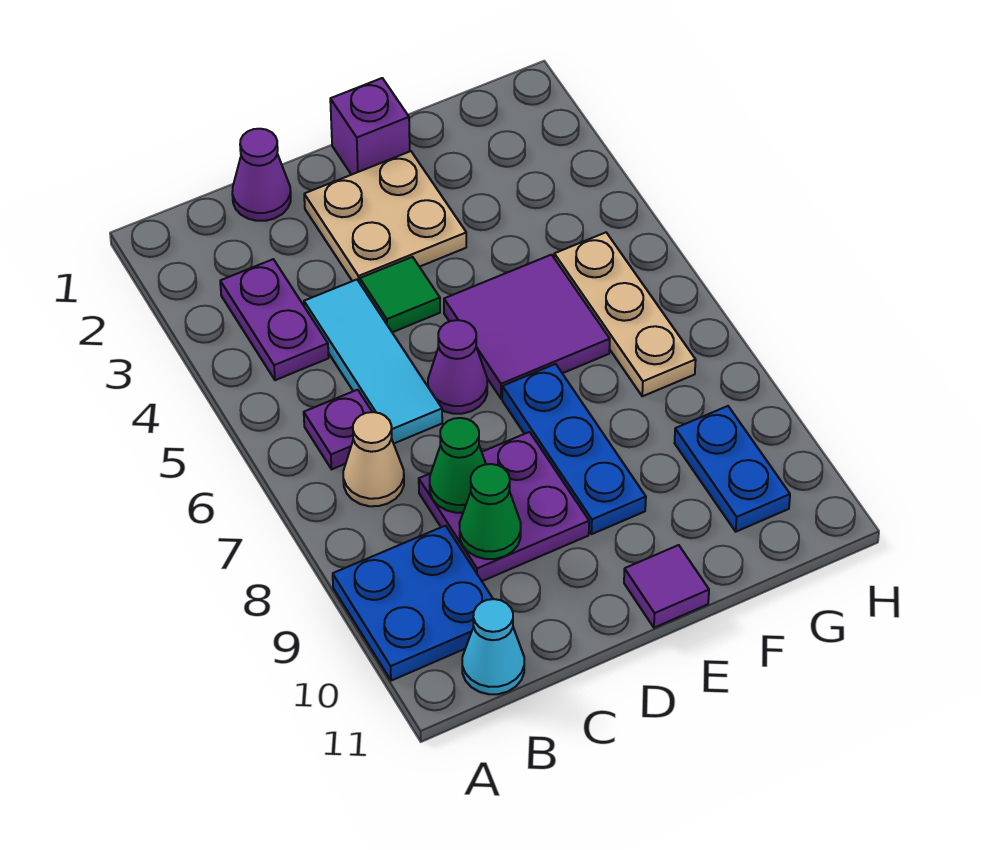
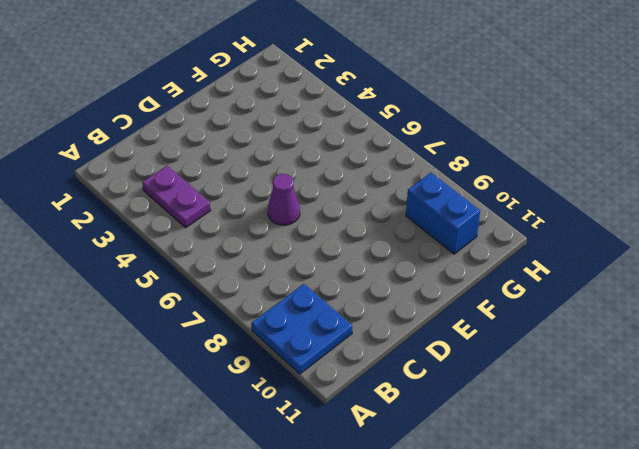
blue 1x2 brick [406,173,480,254] -> blue 1x2 plate [675,406,790,532]
none -> purple 1x1 plate [304,390,372,469]
none -> tan 1x1 cone [343,412,404,506]
none -> cyan 1x1 cone [462,599,524,694]

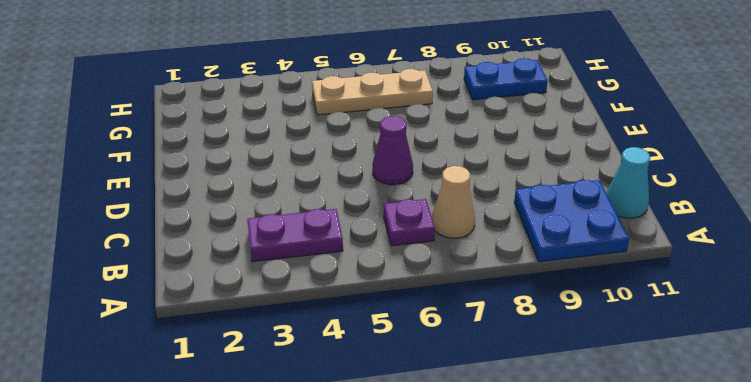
none -> purple 1x1 cone [232,129,291,221]
none -> cyan 1x3 tile [304,280,442,443]
none -> purple 2x2 plate [419,432,589,581]

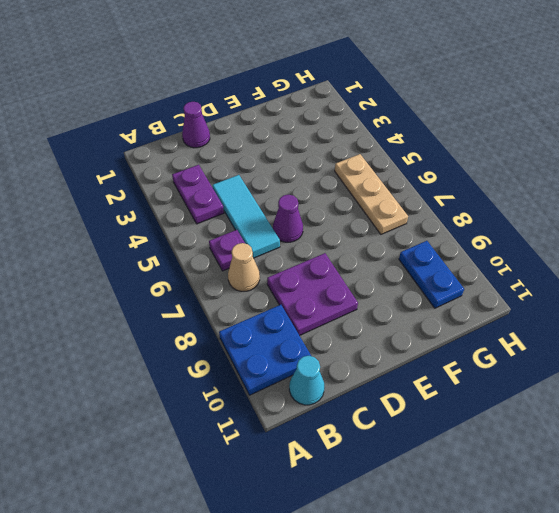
none -> tan 2x2 plate [304,151,466,283]
none -> green 1x1 tile [360,257,440,332]
none -> purple 1x1 brick [330,78,410,175]

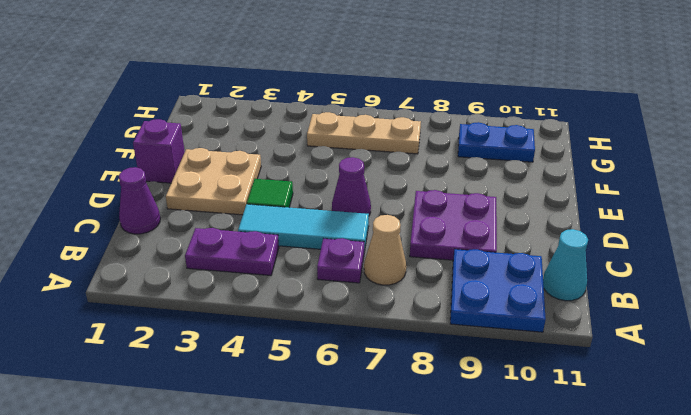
none -> purple 2x2 tile [444,255,610,399]
none -> blue 1x3 plate [502,364,646,534]
none -> purple 1x1 tile [624,545,709,628]

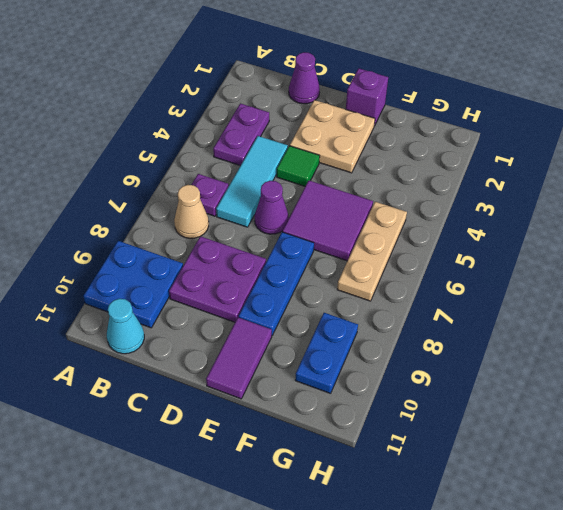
purple 1x2 tile [206,317,272,399] -> purple 1x1 tile [624,545,709,628]
none -> green 1x1 cone [430,418,486,513]
none -> green 1x1 cone [459,464,521,559]

